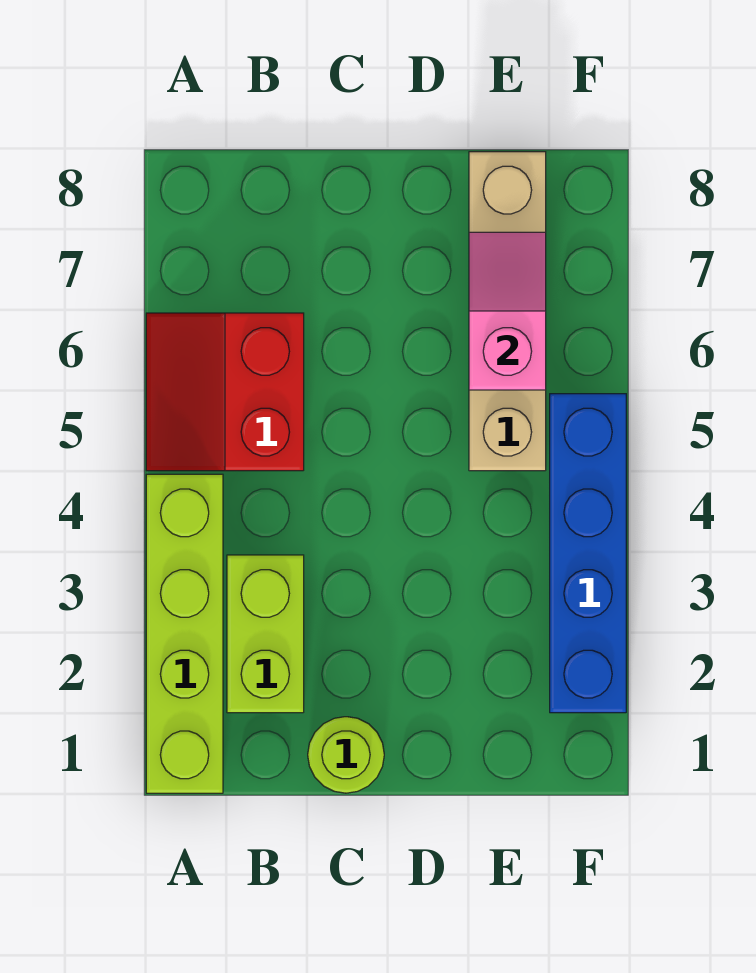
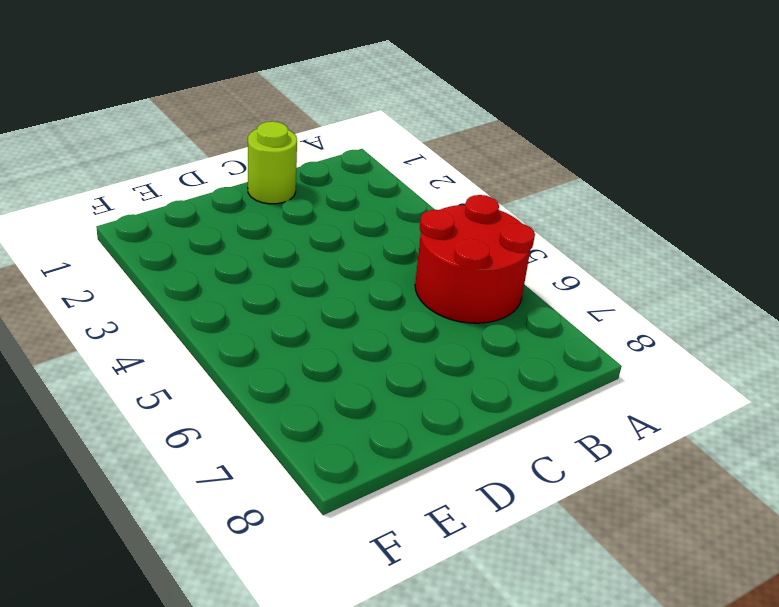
red 2x2 round brick [415,195,535,323] -> red 2x2 slope [146,313,304,471]
none -> lime 1x4 brick [146,474,223,793]
none -> lime 1x2 brick [227,555,304,713]

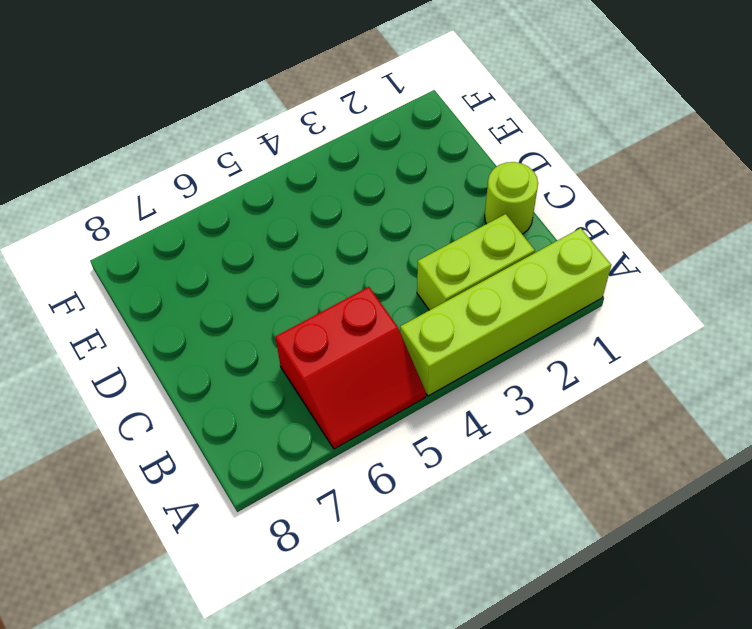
none -> tan 1x4 brick [469,152,546,471]
none -> blue 1x4 brick [550,394,626,713]

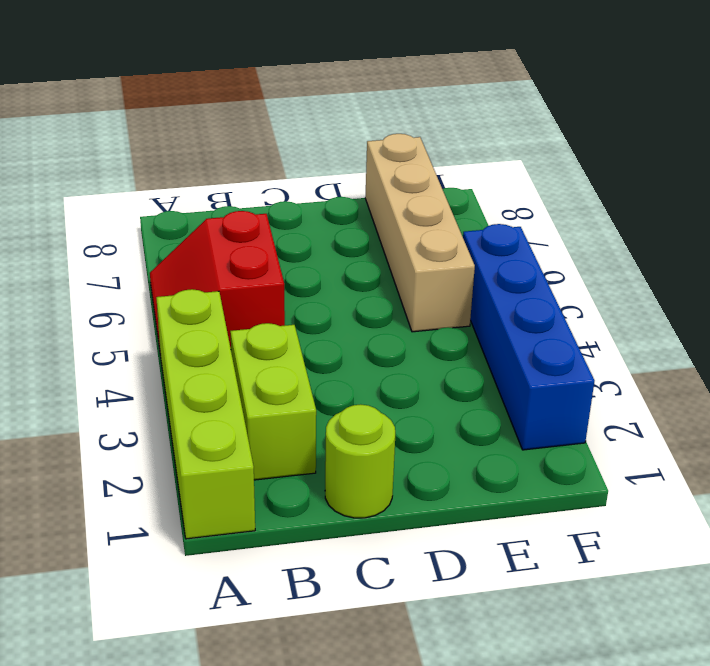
none -> pink 1x2 slope [469,232,546,390]

